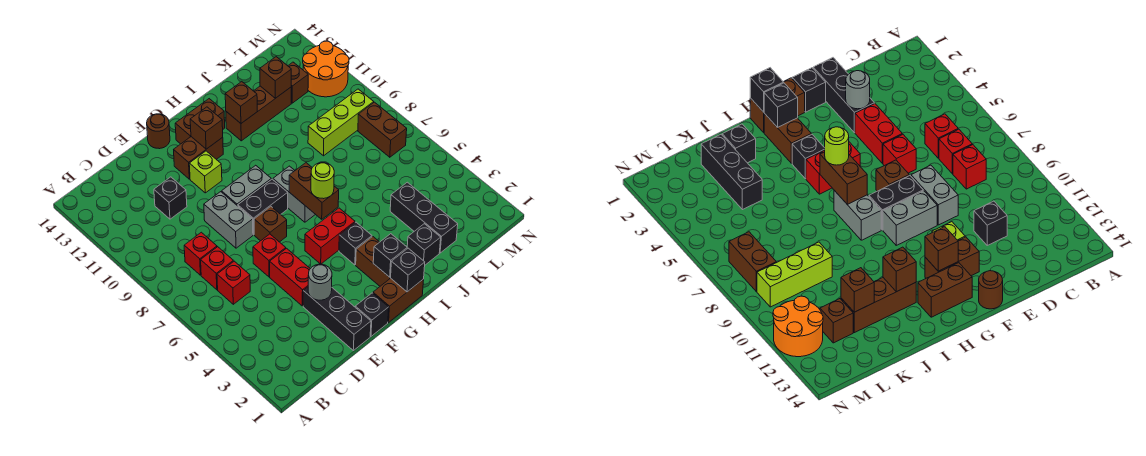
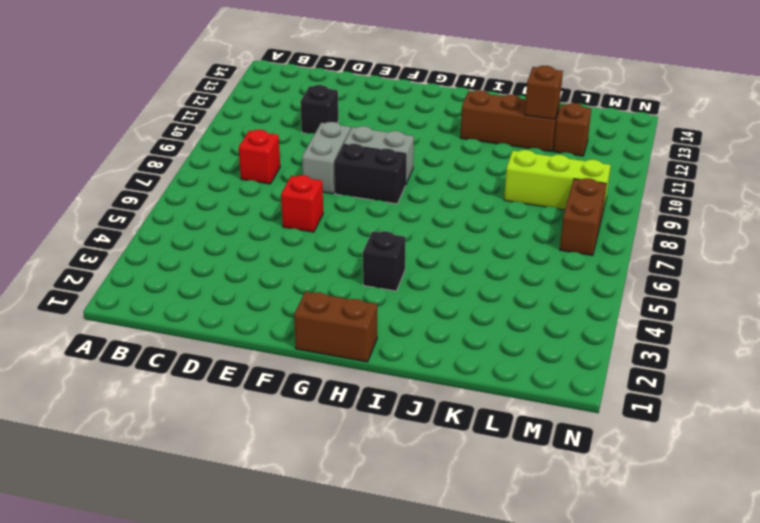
none -> red 1x1 brick [217,261,250,304]
none -> red 1x1 brick [201,247,233,290]
none -> black 1x3 brick [303,287,371,351]
none -> red 1x2 brick [270,248,310,306]

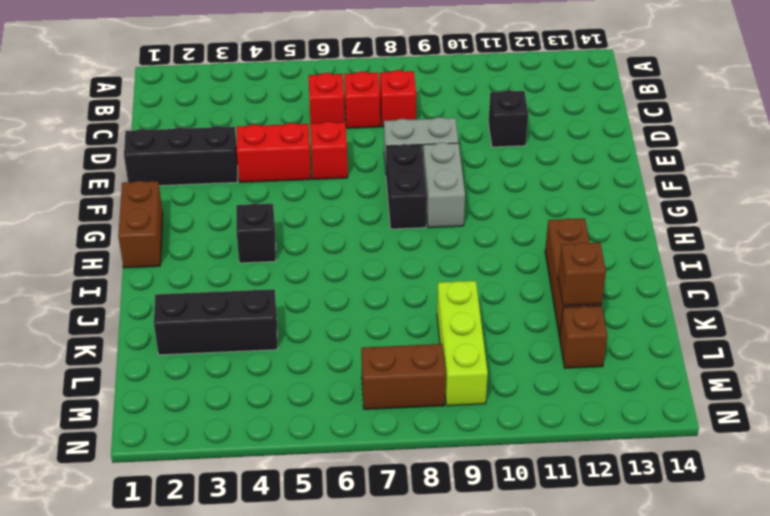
none -> black 1x1 brick [355,293,389,336]
none -> brown 1x1 brick [254,207,287,242]
none -> lime 1x1 brick [189,151,222,193]
none -> brown 1x2 brick [174,137,223,179]

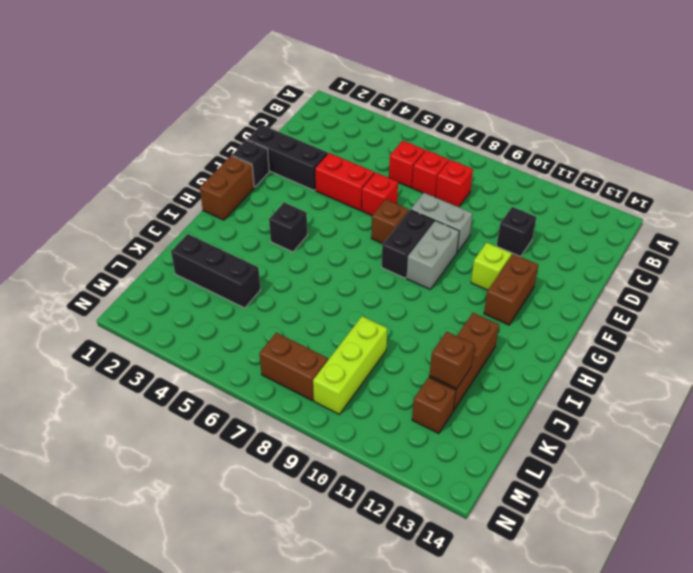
none -> brown 1x1 round brick [147,114,170,149]
none -> red 1x2 brick [305,208,355,264]
none -> brown 1x2 brick [175,99,225,144]
none -> brown 1x2 brick [356,237,391,286]

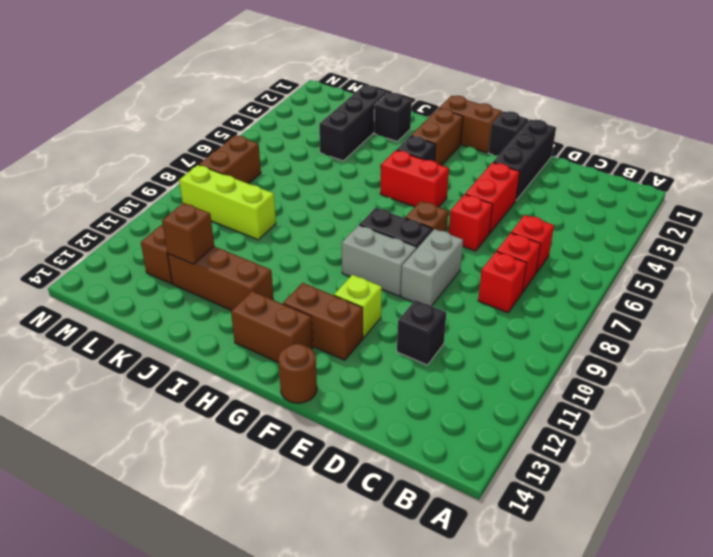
none -> grey 1x2 brick [273,166,315,222]
none -> orange 2x2 round brick [303,41,349,97]
none -> grey 1x1 round brick [308,264,332,300]
none -> brown 1x1 brick [190,107,223,149]

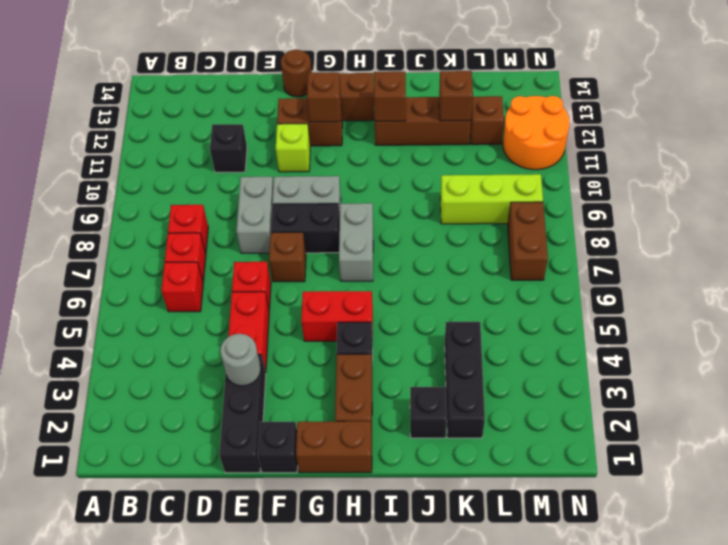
none -> black 1x1 brick [391,248,425,292]
none -> black 1x1 brick [373,234,407,277]
none -> brown 1x2 brick [289,163,339,219]
none -> lime 1x1 round brick [311,163,334,199]

